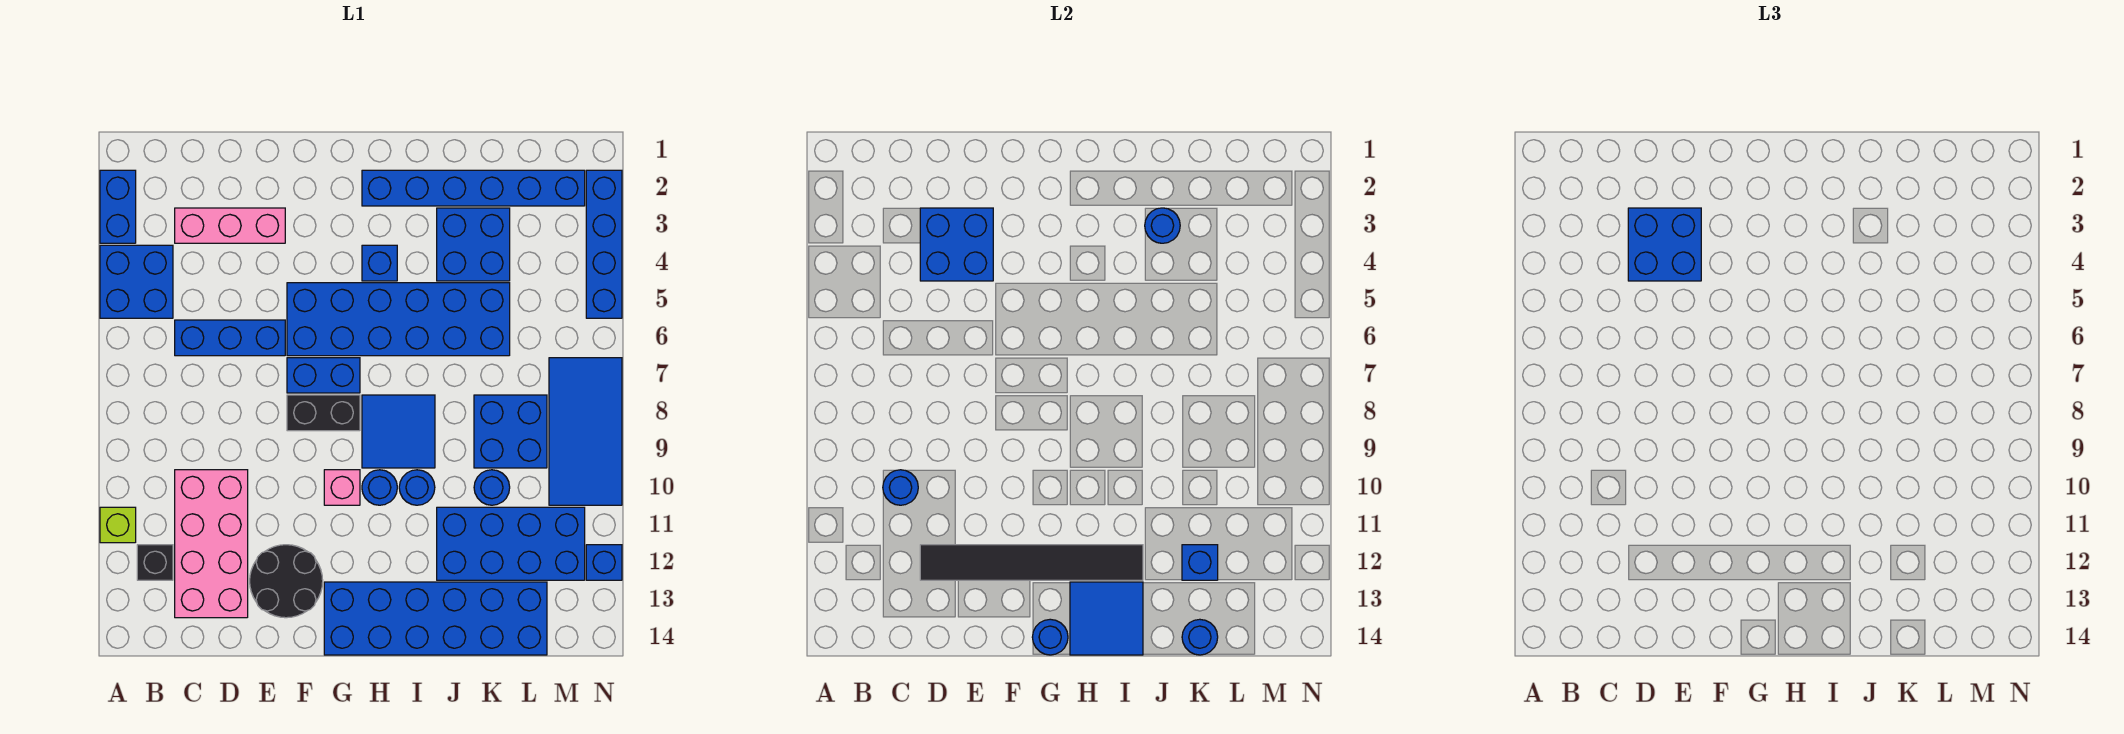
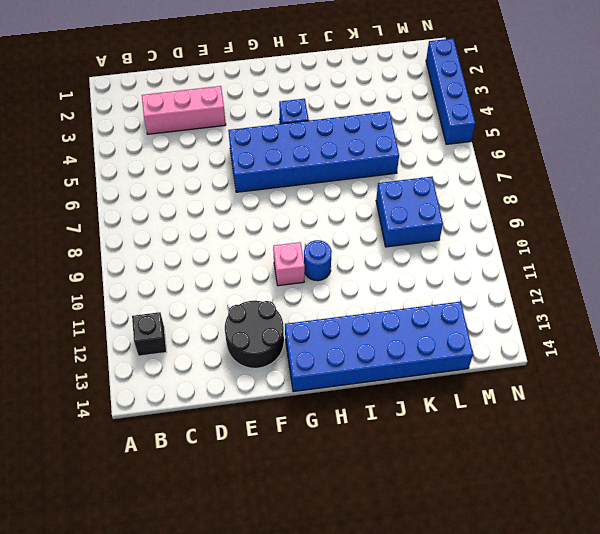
none -> blue 1x2 brick [100,170,136,243]
none -> blue 2x2 brick [100,245,173,318]
none -> lime 1x1 brick [100,507,136,543]
none -> blue 1x3 brick [175,320,285,356]

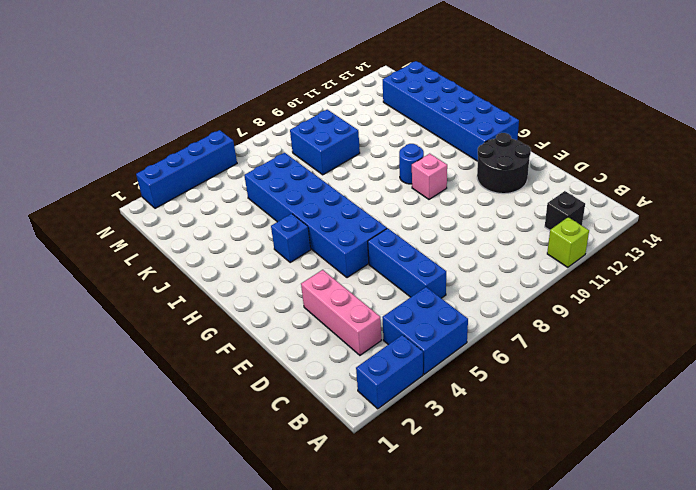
none -> pink 2x4 brick [175,470,248,618]
none -> blue 1x2 brick [287,358,360,393]
none -> black 1x2 brick [287,395,360,431]
none -> blue 1x6 brick [362,170,585,206]

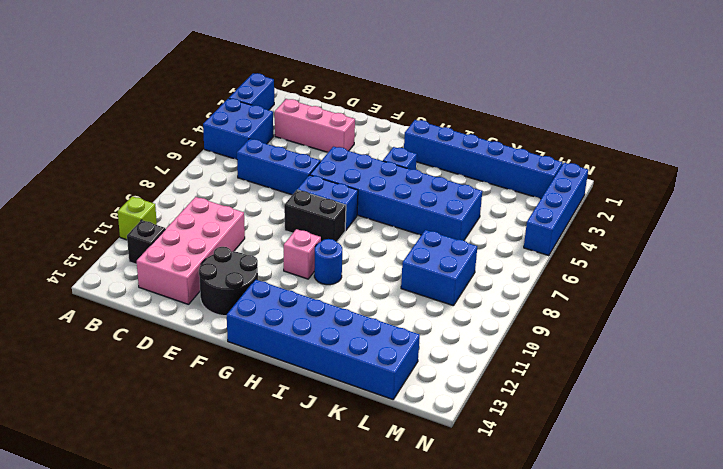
none -> blue 2x2 tile [362,395,435,468]
none -> blue 1x1 round brick [399,470,435,505]
none -> blue 2x2 brick [437,208,510,281]
none -> blue 2x4 brick [437,507,585,580]

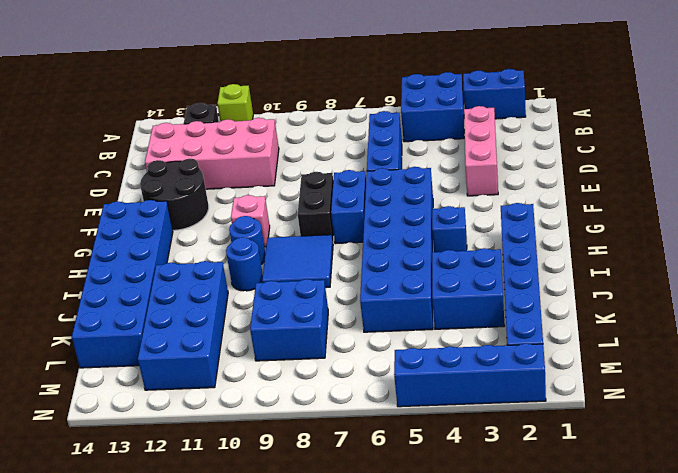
none -> blue 1x1 round brick [474,470,510,505]
none -> blue 2x4 tile [549,358,622,505]
none -> blue 1x1 brick [586,545,622,580]
none -> blue 1x1 round brick [883,470,918,505]

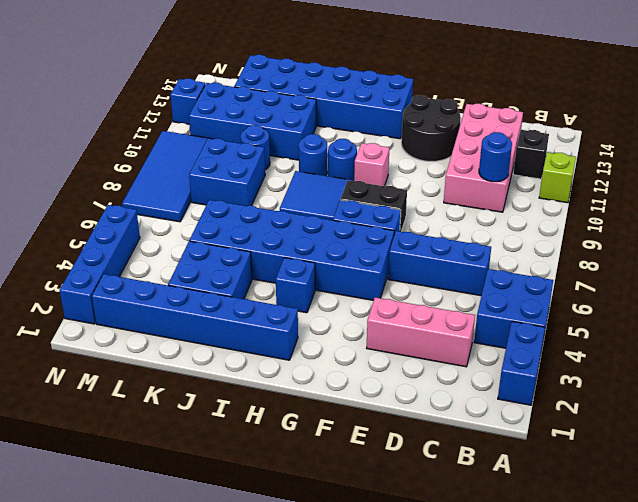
none -> blue 2x2 brick [920,208,993,281]
none -> black 1x6 tile [920,545,1143,580]
none -> blue 1x1 round brick [1032,619,1068,655]
none -> blue 2x2 tile [1070,582,1143,655]

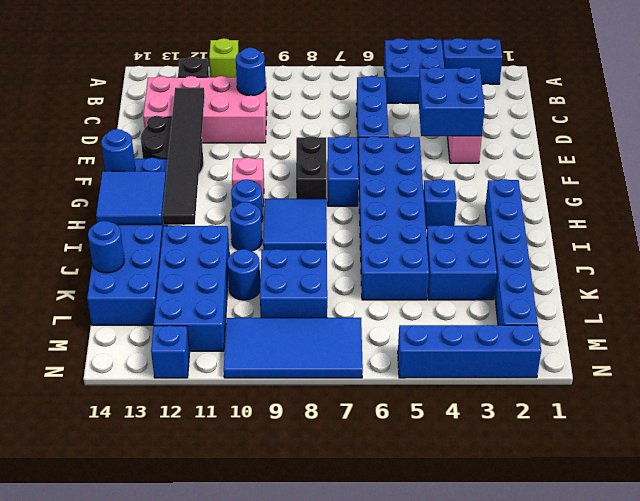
none -> blue 1x1 round brick [1145,208,1180,243]
none -> blue 1x1 brick [1182,545,1218,580]
none -> blue 2x2 brick [1628,208,1701,281]

